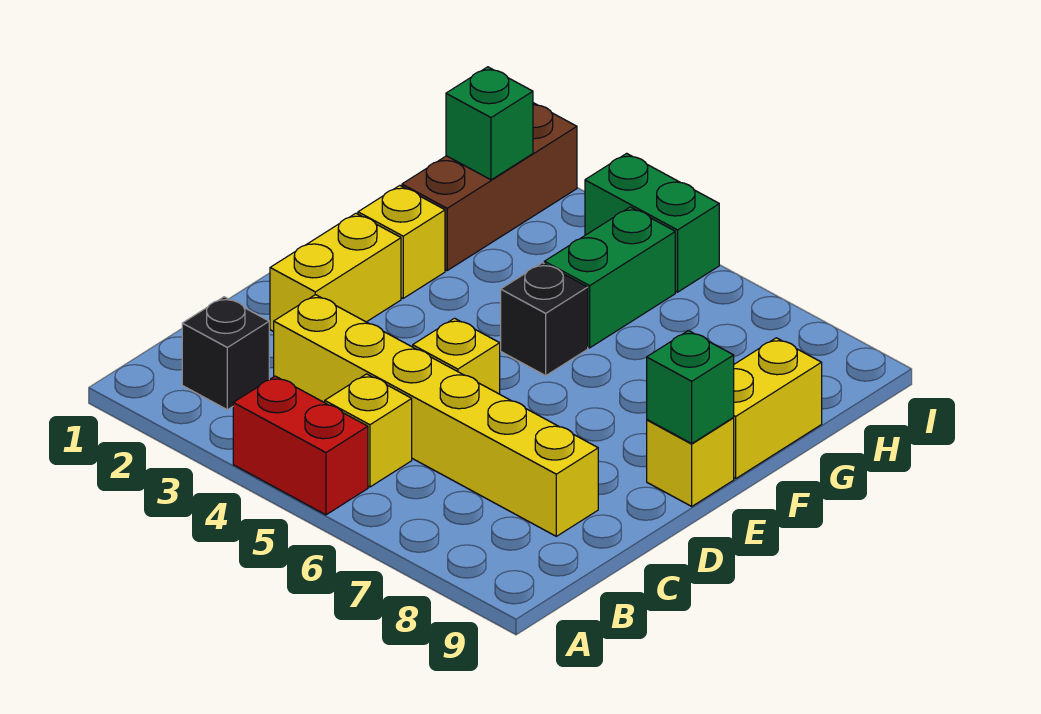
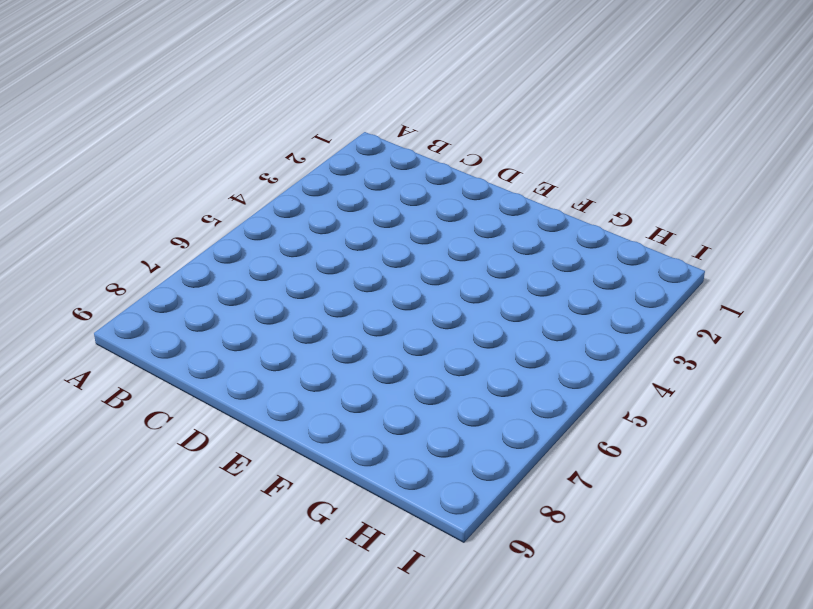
none -> red 1x2 brick [233,376,368,515]
none -> black 1x1 brick [182,297,269,410]
none -> yellow 1x1 brick [325,374,412,487]

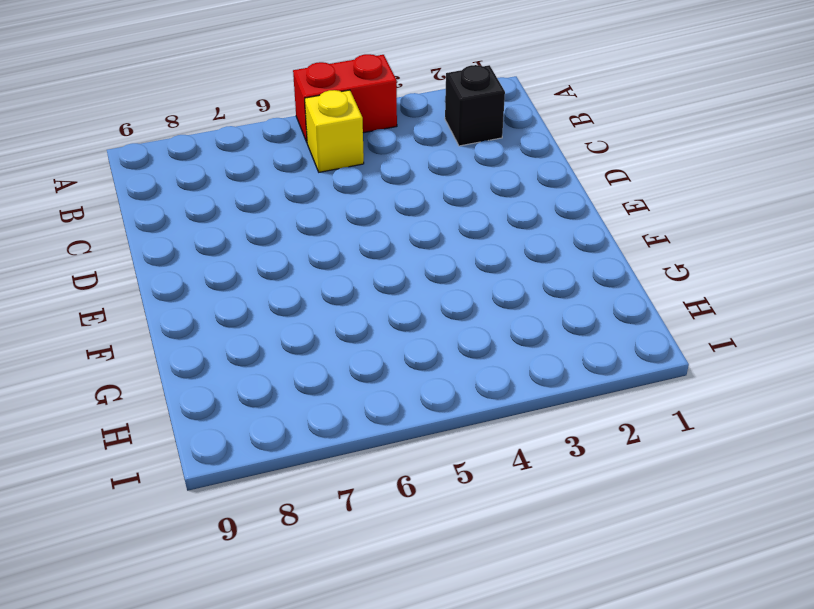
none -> yellow 1x6 brick [274,295,598,536]
none -> yellow 1x2 brick [270,213,401,332]
none -> yellow 1x1 brick [413,318,500,394]

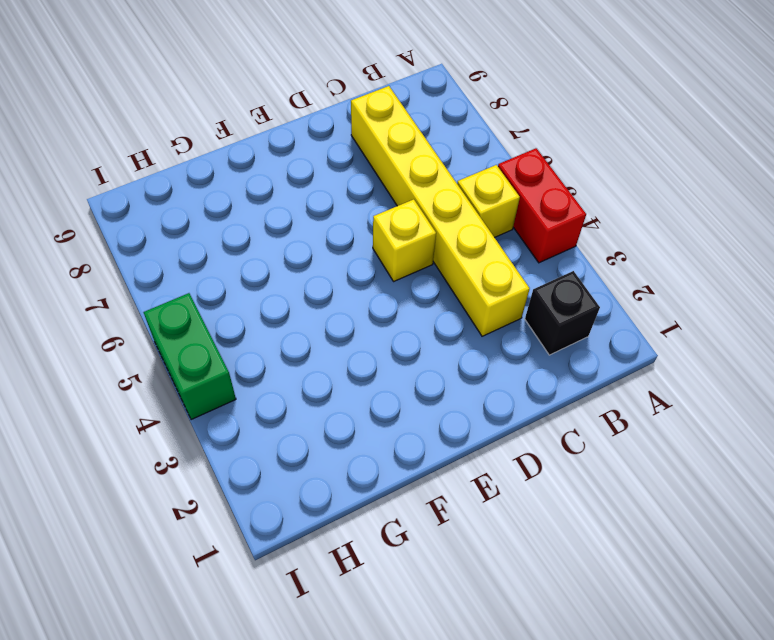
none -> yellow 1x2 brick [270,213,401,332]
none -> yellow 1x1 brick [647,418,734,506]
none -> yellow 1x1 brick [358,186,445,298]

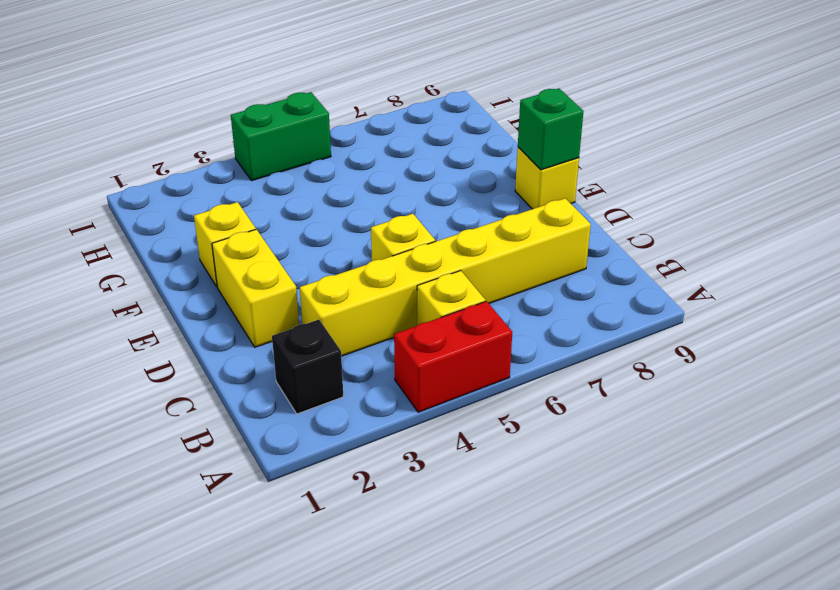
none -> black 1x1 brick [501,263,588,376]
none -> yellow 1x2 brick [733,338,822,479]
none -> brown 1x3 brick [402,103,577,270]

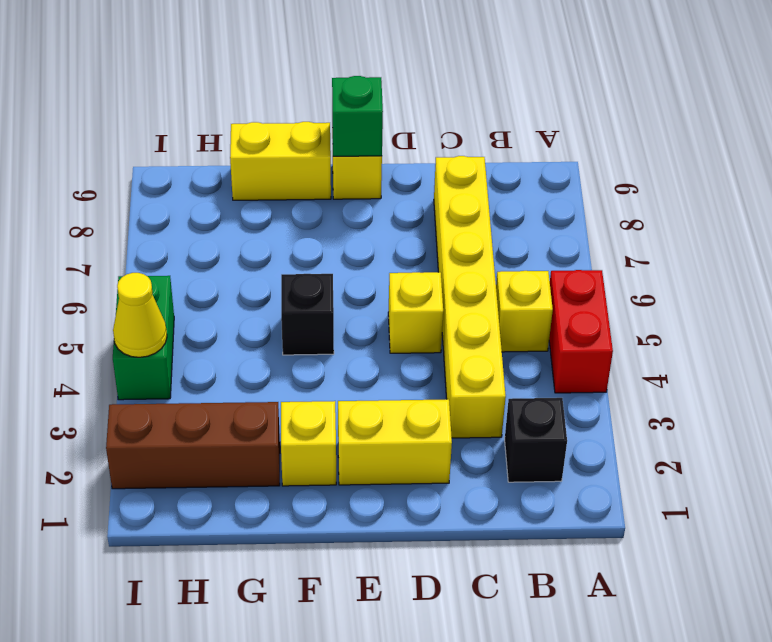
yellow 1x1 cone [113,273,167,357] -> none
none -> green 1x2 brick [544,207,675,348]
none -> green 1x1 brick [446,67,533,180]

